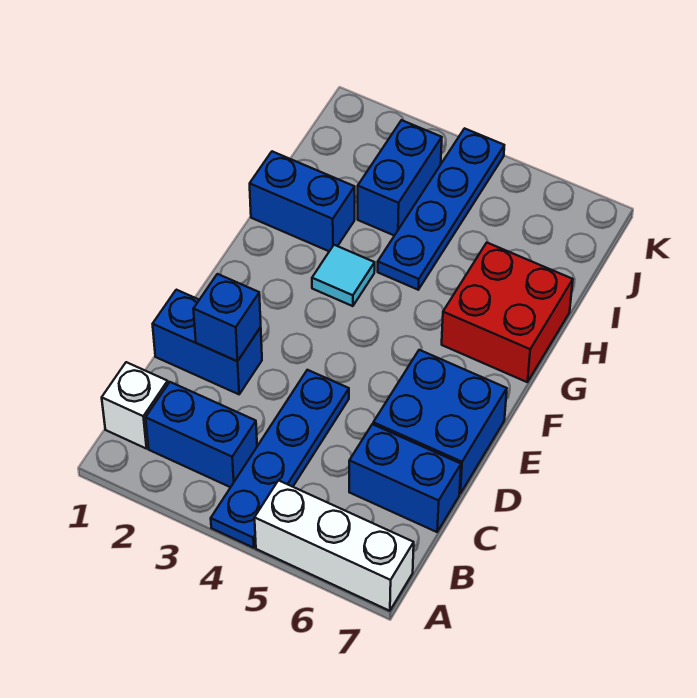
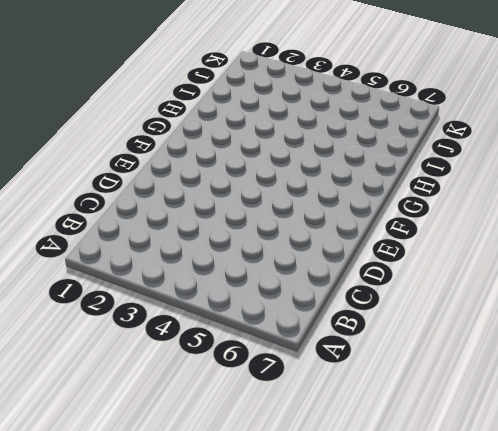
none -> blue 1x4 plate [211,370,349,548]
none -> white 1x3 brick [255,480,414,611]
none -> white 1x1 brick [102,362,168,449]

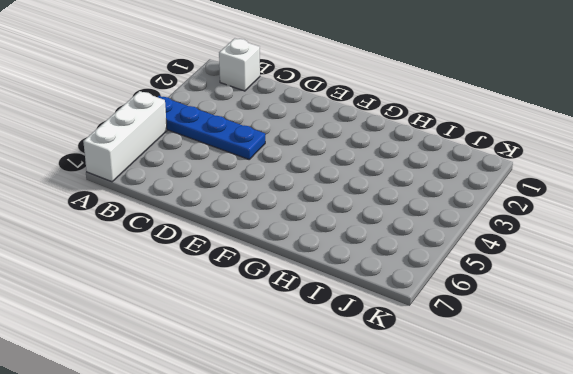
none -> blue 1x2 brick [146,382,257,487]
none -> blue 1x2 brick [349,424,461,532]
none -> blue 1x2 brick [153,290,262,394]

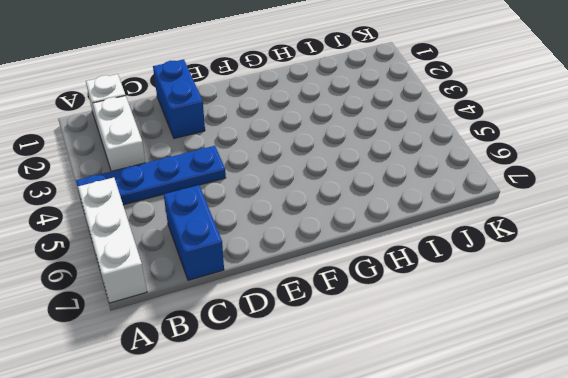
white 1x2 brick [93,96,146,171] -> blue 1x2 brick [146,382,257,487]
none -> blue 2x2 brick [373,350,507,494]
none -> cyan 1x1 tile [312,245,375,306]
none -> red 2x2 brick [442,243,573,382]

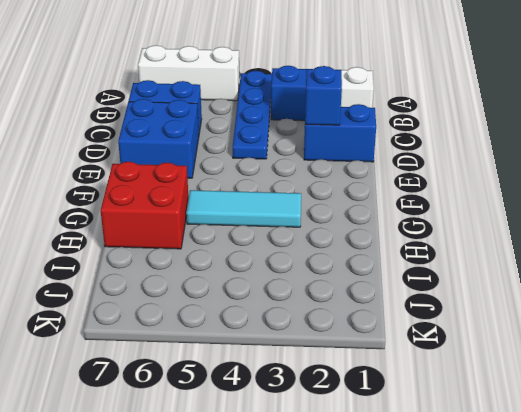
cyan 1x3 tile [186,190,301,227] -> cyan 1x1 tile [312,245,375,306]
none -> blue 1x2 brick [250,151,355,251]
none -> blue 1x4 plate [378,128,504,290]
none -> blue 1x2 brick [358,120,442,236]

